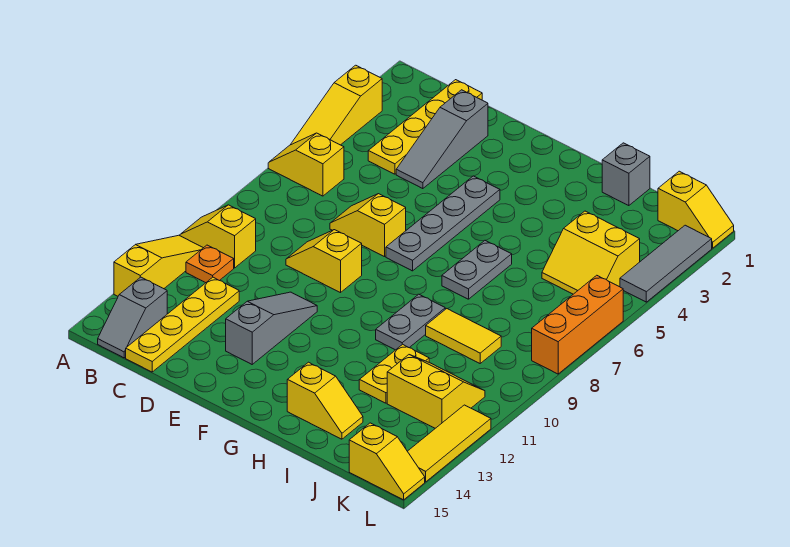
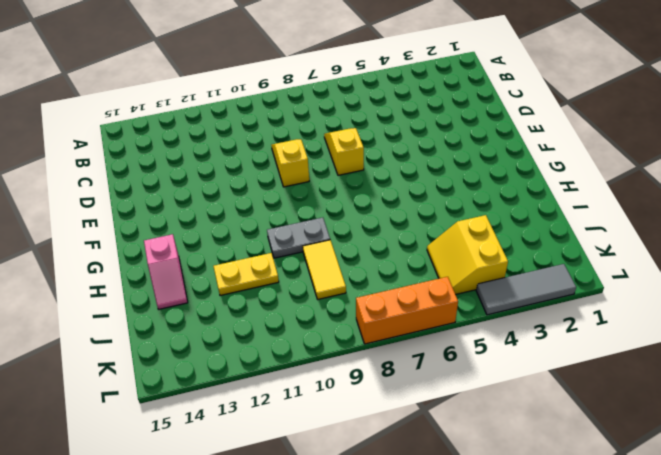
pink 1x2 slope [144,234,188,309] -> yellow 1x2 slope [287,362,363,439]
none -> yellow 1x3 slope [291,65,382,145]
none -> yellow 1x2 slope [268,133,344,196]
none -> yellow 1x2 slope [180,205,256,268]

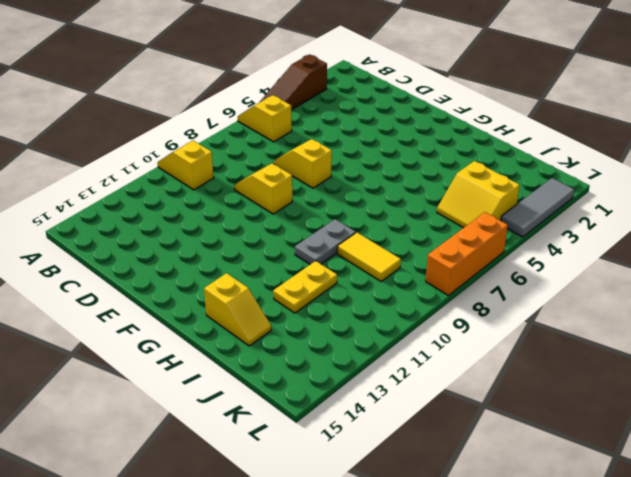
brown 1x3 slope [259,55,327,110] -> yellow 1x3 slope [291,65,382,145]
none -> yellow 1x3 slope [114,235,203,296]
none -> orange 1x1 plate [186,245,234,283]
none -> grey 1x2 slope [98,277,167,358]

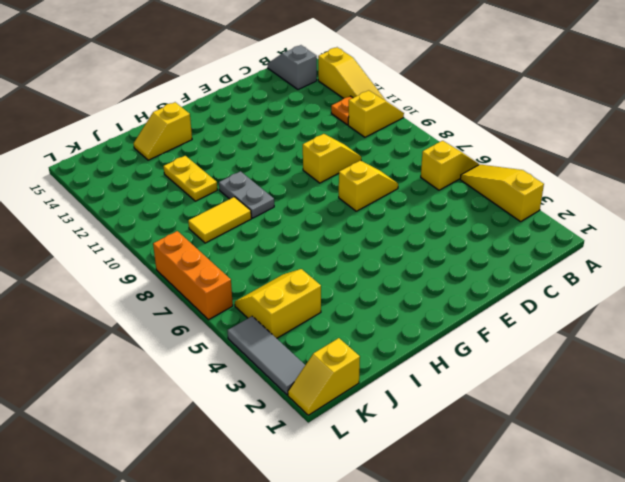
none -> yellow 1x4 plate [368,80,482,174]
none -> yellow 1x4 plate [126,277,239,372]
none -> grey 1x3 slope [396,90,488,189]

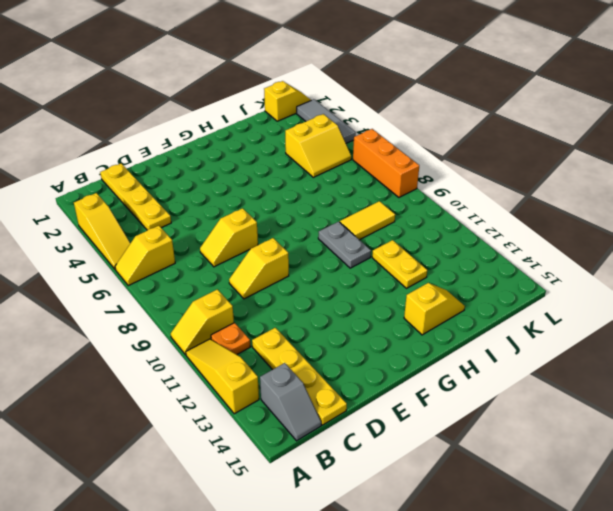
none -> grey 1x3 slope [396,90,488,189]
none -> grey 1x3 slope [226,292,317,364]
none -> grey 1x4 plate [386,176,500,271]

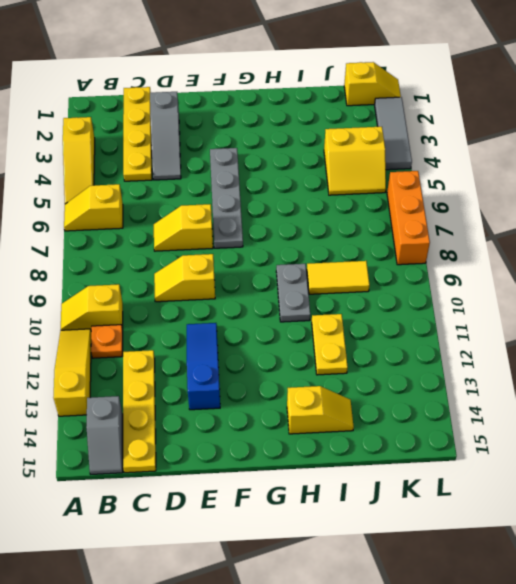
blue 1x3 slope [187,323,220,410] -> grey 1x3 slope [226,292,317,364]
none -> grey 1x2 plate [442,240,512,299]
none -> grey 1x1 brick [602,143,650,206]
none -> yellow 2x2 slope [387,355,485,428]

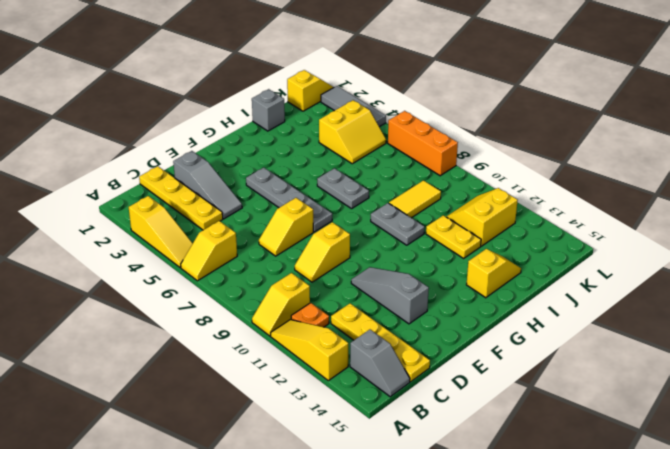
none -> yellow 1x2 slope [349,423,425,500]
none -> yellow 1x3 tile [407,405,491,482]

